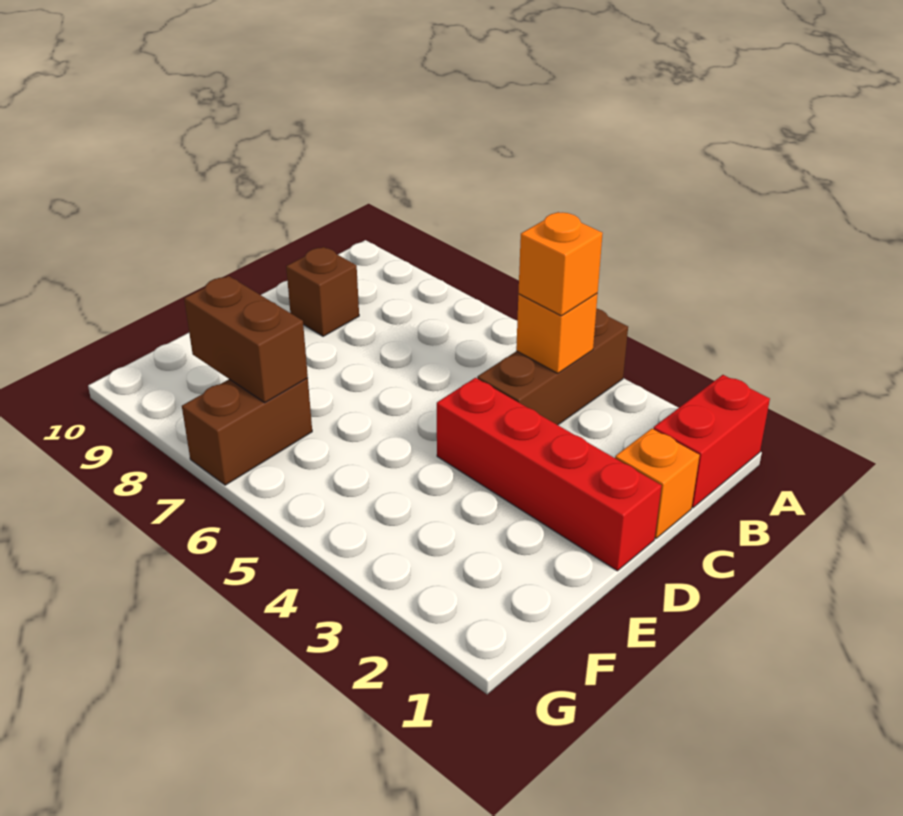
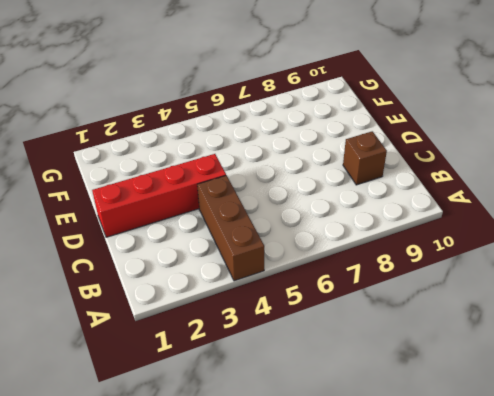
none -> red 1x2 brick [653,375,770,508]
none -> orange 1x1 brick [615,429,700,538]

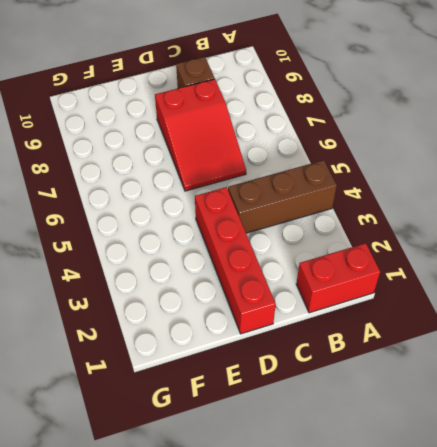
red 2x3 slope [155,79,246,191] -> none
none -> orange 1x1 brick [615,429,700,538]
none -> brown 1x2 brick [182,378,312,485]

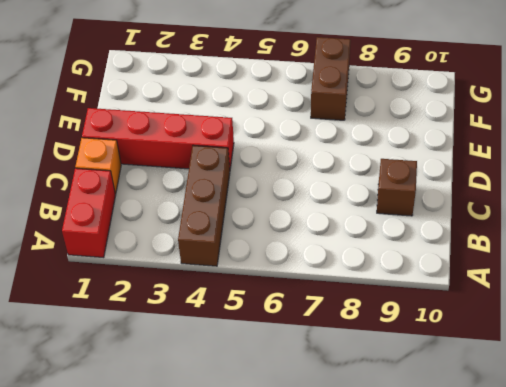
none -> orange 1x1 brick [516,294,598,373]
none -> brown 1x2 brick [184,276,308,403]

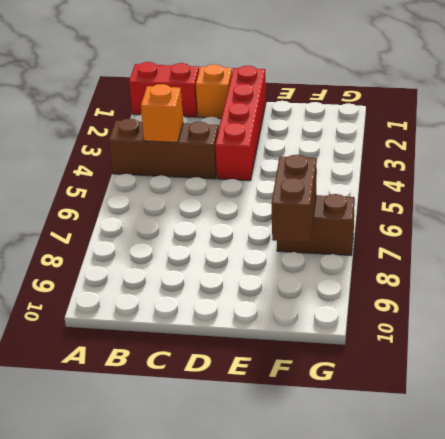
none -> brown 1x1 brick [286,247,359,336]
none -> orange 1x1 brick [518,212,603,316]

